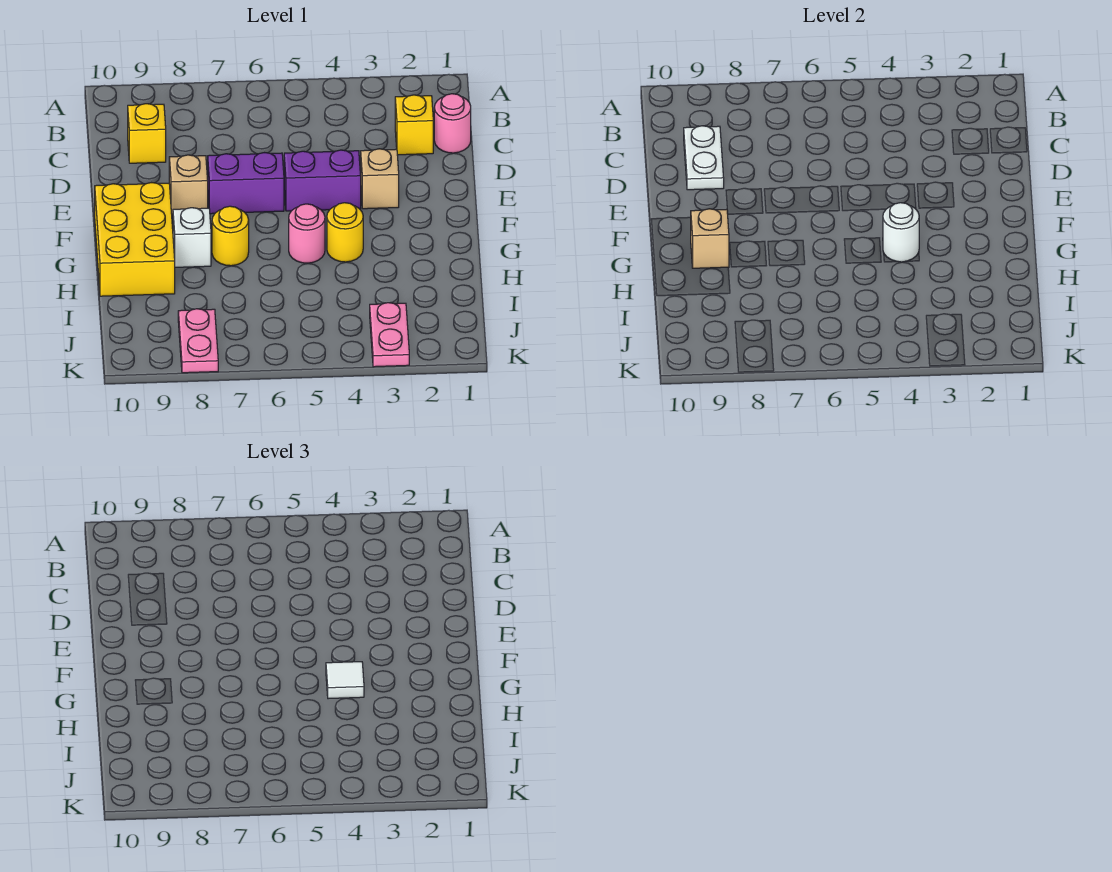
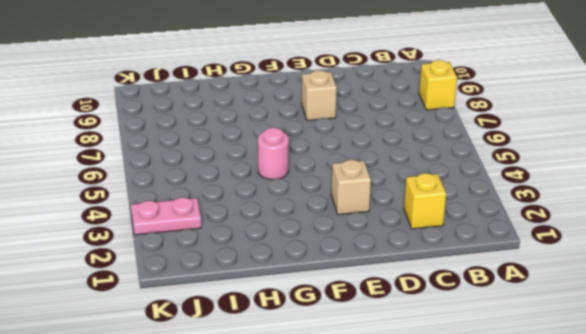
yellow 1x1 brick [419,60,457,110] -> yellow 1x1 brick moved to [128,104,166,163]
none -> pink 1x1 round brick [434,94,471,153]
none -> purple 1x2 brick [284,150,361,211]
none -> purple 1x2 brick [208,153,284,214]

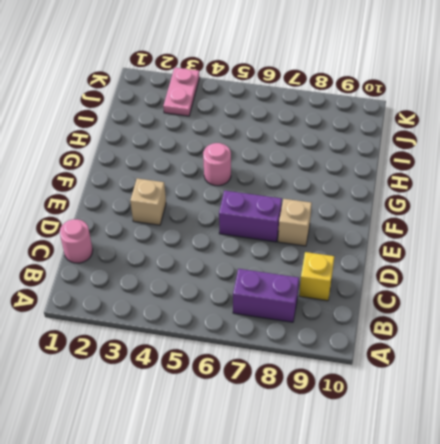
purple 1x2 brick [233,269,299,322] -> purple 1x2 brick moved to [284,150,361,211]
none -> yellow 1x1 brick [395,95,433,155]
none -> yellow 2x3 brick [95,183,175,296]
none -> yellow 1x1 round brick [327,203,363,262]

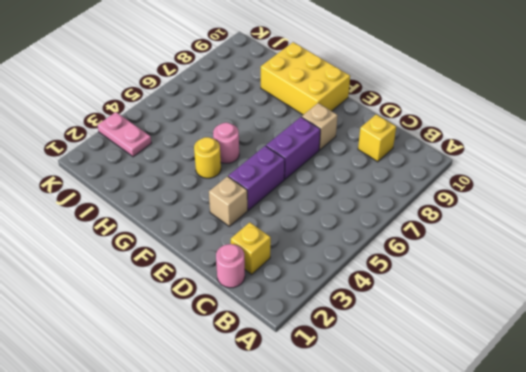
none -> yellow 1x1 round brick [212,206,249,266]
none -> white 1x1 brick [173,208,211,267]
none -> pink 1x2 plate [178,309,218,373]

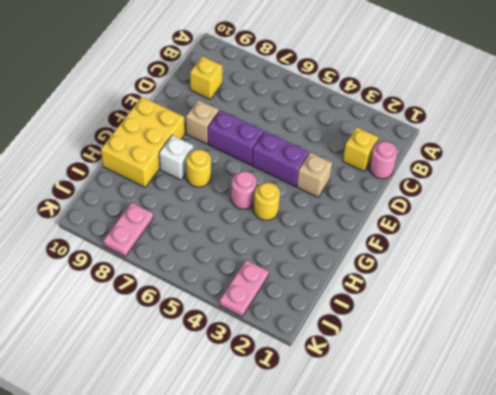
none -> white 1x2 plate [684,126,724,190]
none -> white 1x1 round brick [883,203,919,262]
none -> tan 1x1 brick [691,209,729,268]

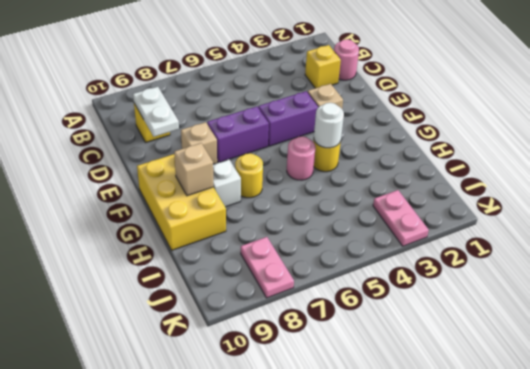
none -> white 1x1 tile [326,662,364,699]

